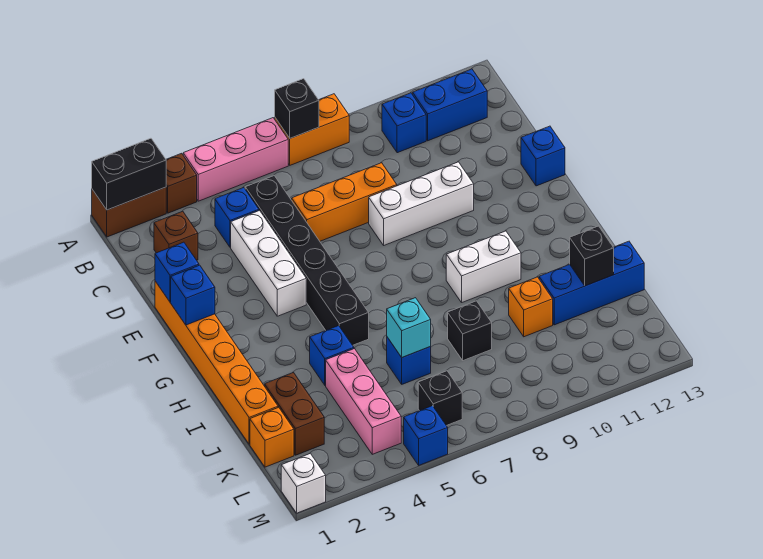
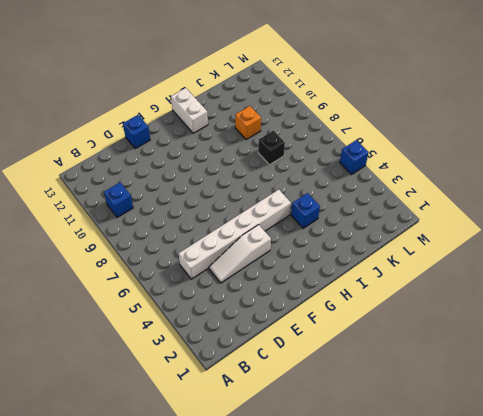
white 1x6 brick [179,190,291,279] -> black 1x6 brick [245,176,369,345]
white 1x3 slope [209,225,271,283] -> white 1x3 brick [231,211,306,316]
white 1x2 brick [171,88,208,133] -> white 1x2 brick moved to [446,231,521,302]
none -> brown 1x2 brick [92,187,166,237]
none -> brown 1x1 brick [166,153,197,213]
none -> pink 1x3 brick [183,118,288,201]
none -> orange 1x2 brick [275,94,349,165]

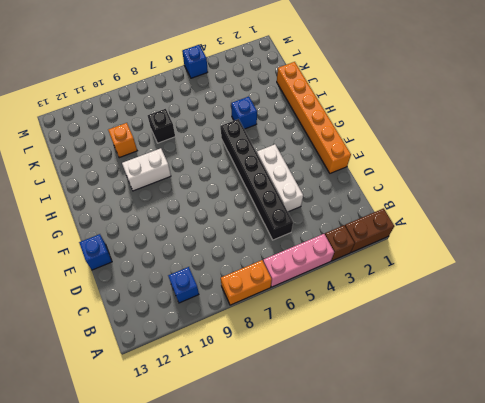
none -> blue 1x2 brick [413,69,487,141]
none -> brown 1x1 brick [154,211,198,260]
none -> blue 1x1 brick [215,188,259,247]
none -> orange 1x3 brick [292,163,397,241]

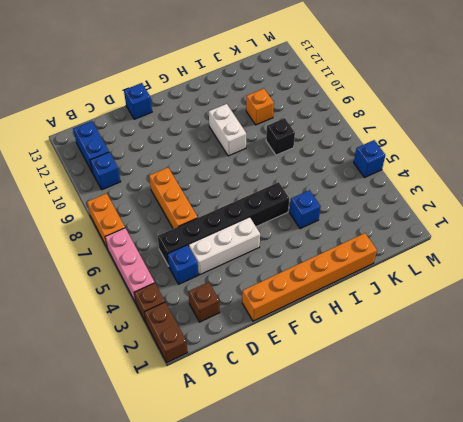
none -> white 1x3 brick [369,162,474,245]
none -> brown 1x2 brick [265,373,324,455]
none -> pink 1x3 brick [326,349,401,454]
none -> blue 1x1 brick [387,337,431,384]

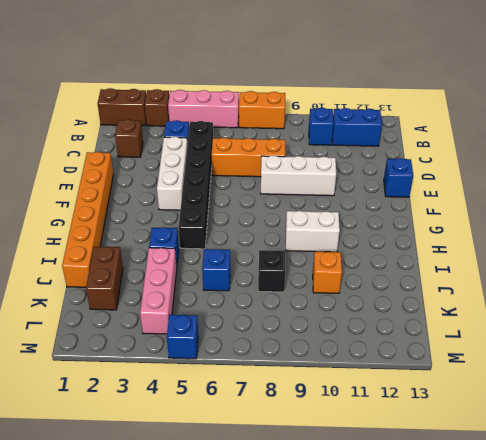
none -> blue 1x3 brick [539,241,644,325]
none -> orange 1x1 brick [250,407,294,467]
none -> black 1x1 brick [418,371,462,426]
none -> white 1x1 brick [281,453,326,513]

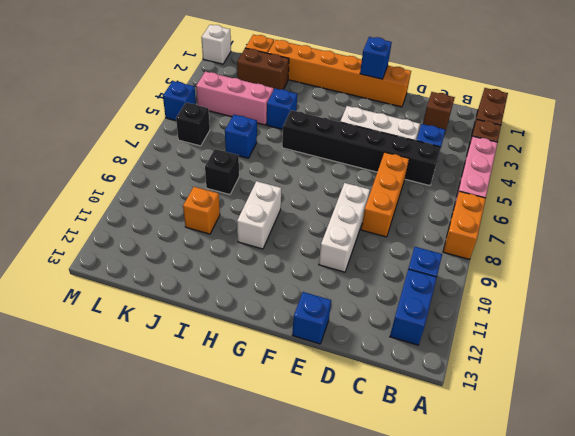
none -> blue 1x3 brick [539,241,644,325]
none -> black 1x2 brick [92,138,166,210]
none -> black 1x1 brick [275,79,319,138]
none -> blue 1x1 brick [155,242,199,302]

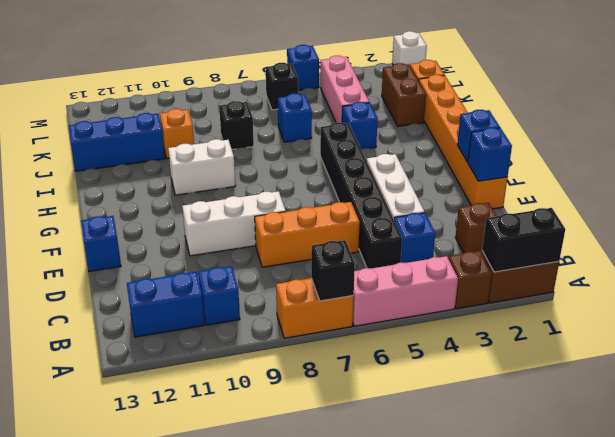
none -> cyan 1x1 brick [387,298,431,357]
none -> black 1x1 brick [570,226,614,286]

